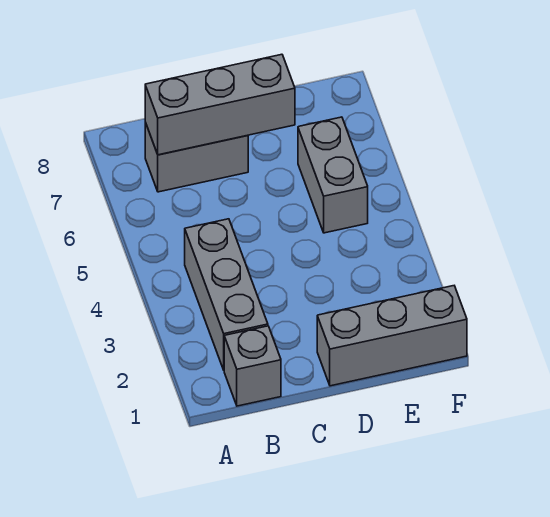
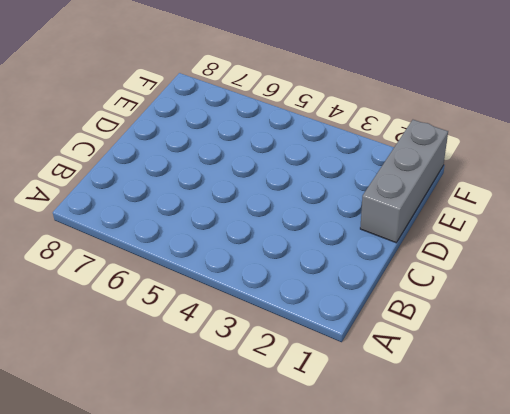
none -> grey 1x1 brick [224,326,281,406]
none -> grey 1x3 brick [185,219,268,370]

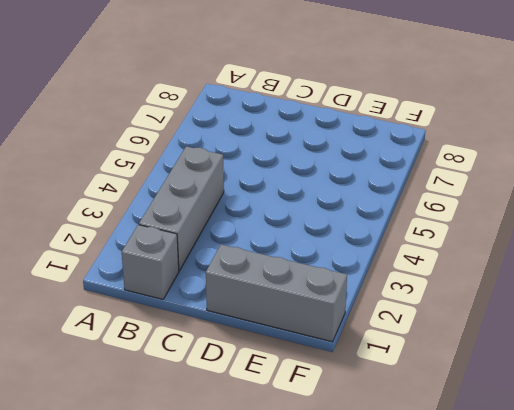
none -> grey 1x2 brick [145,123,248,192]
none -> grey 1x2 brick [298,117,368,233]

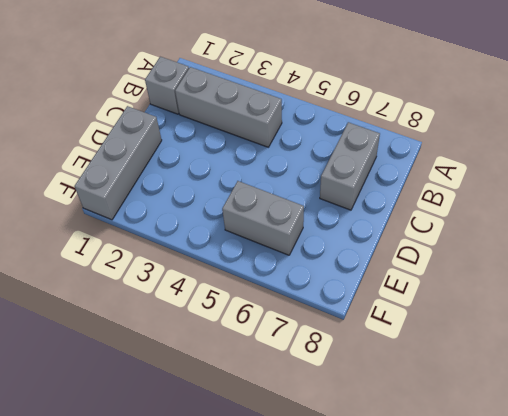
none -> grey 1x3 brick [145,54,295,155]

